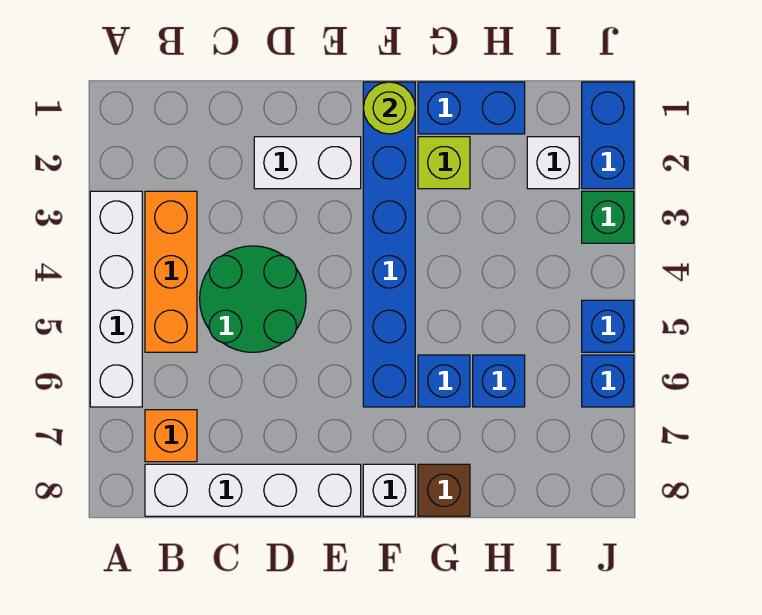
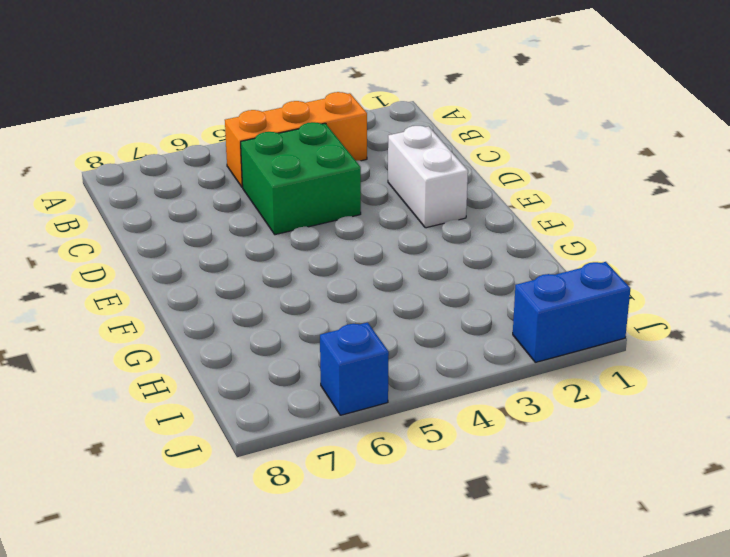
green 2x2 brick [241,122,361,235] -> green 2x2 round brick [200,246,306,352]
none -> white 1x4 brick [90,191,142,407]
none -> orange 1x1 brick [145,410,197,462]
none -> white 1x4 brick [145,464,361,516]

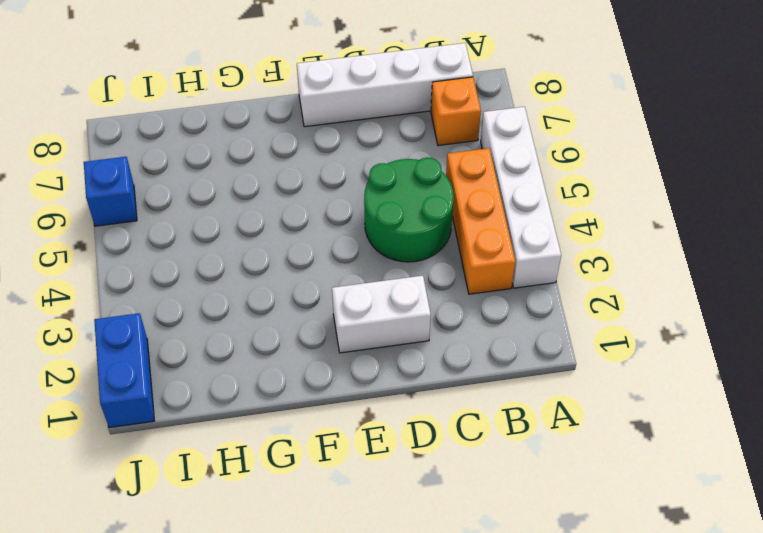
none -> blue 1x6 brick [363,82,415,407]
none -> white 1x1 brick [363,464,415,516]
none -> blue 1x2 brick [418,82,525,134]

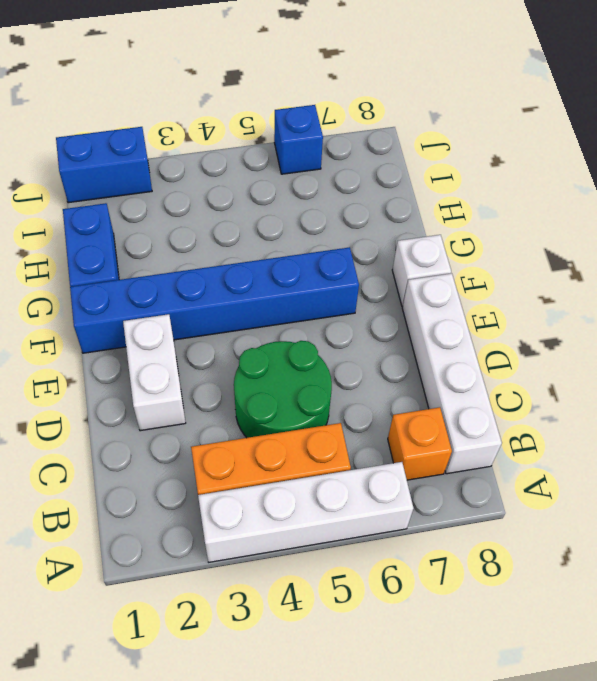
none -> lime 1x1 brick [418,137,470,189]
none -> blue 1x1 brick [418,355,470,407]
none -> brown 1x1 brick [418,464,470,516]

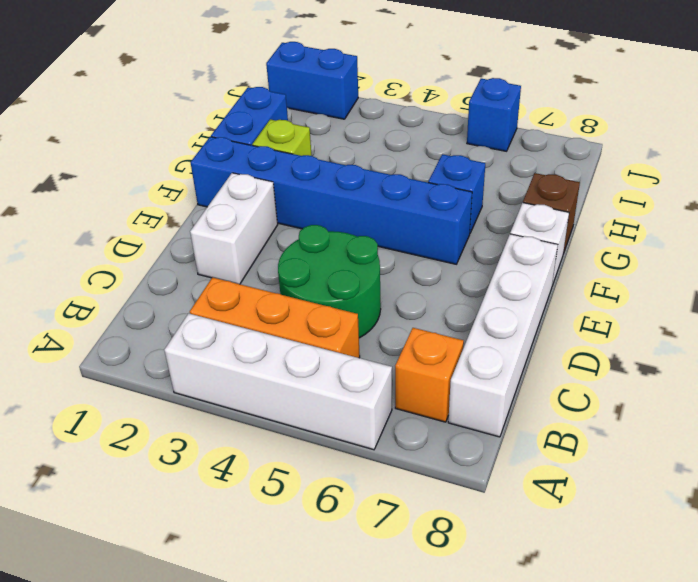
none -> blue 1x1 brick [473,355,525,407]
none -> white 1x1 brick [527,137,579,189]
none -> green 1x1 brick [582,191,634,243]

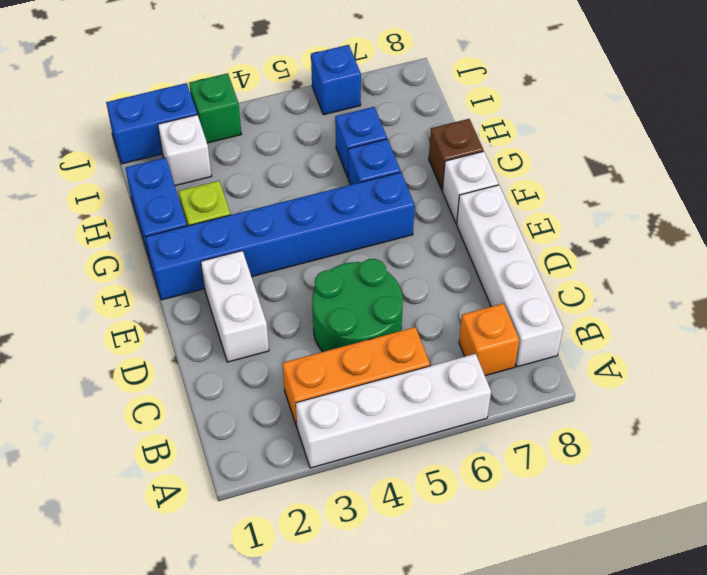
none -> blue 1x1 brick [582,300,634,352]
none -> lime 1x1 round brick [363,82,415,134]

